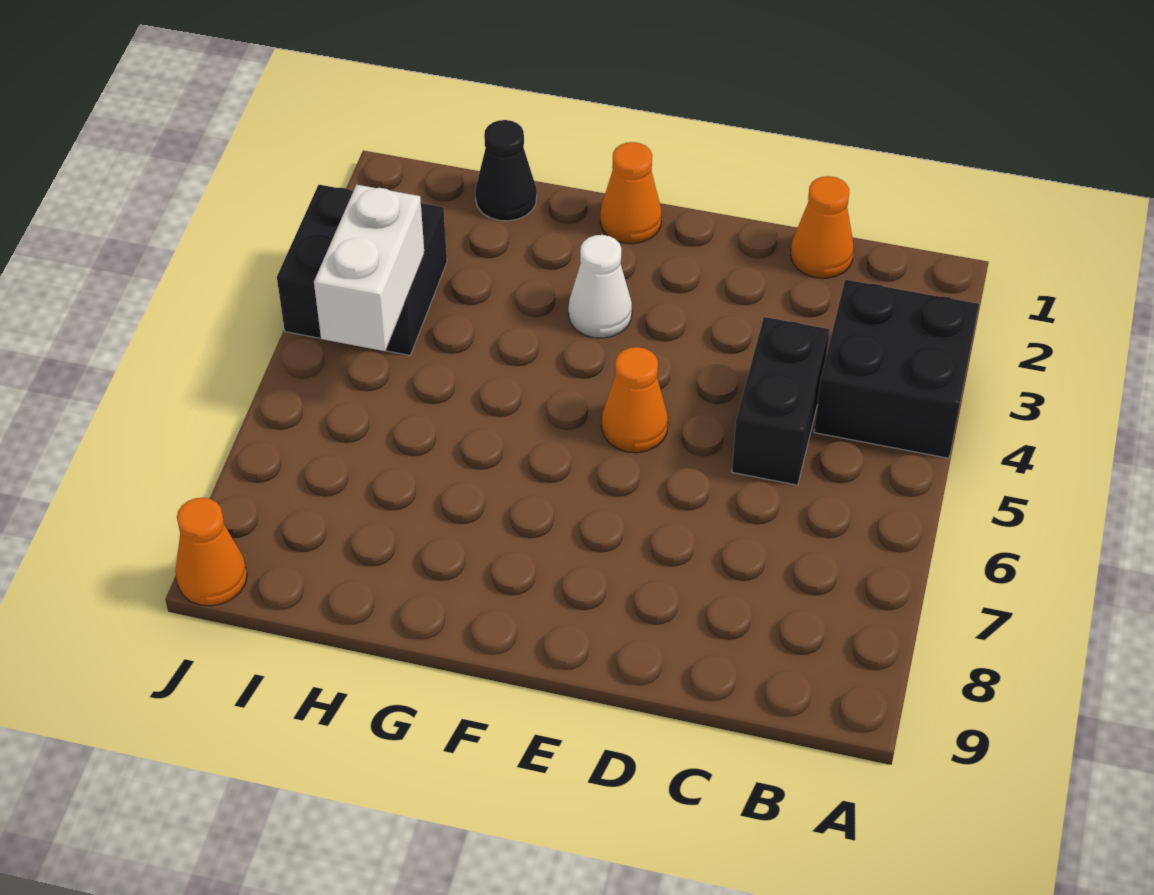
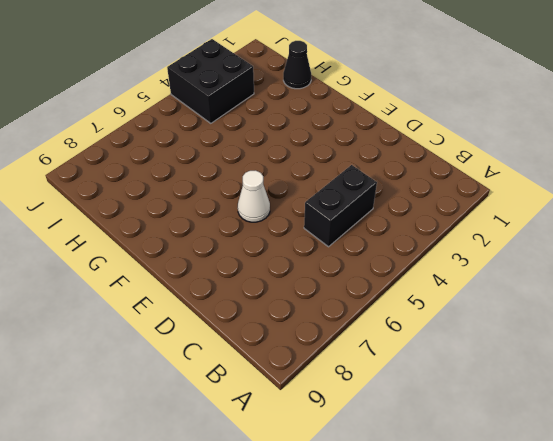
white 1x1 cone [238,170,270,222] -> white 1x1 cone moved to [568,235,632,338]
none -> black 2x2 brick [814,280,979,458]
none -> orange 1x1 cone [791,176,854,278]

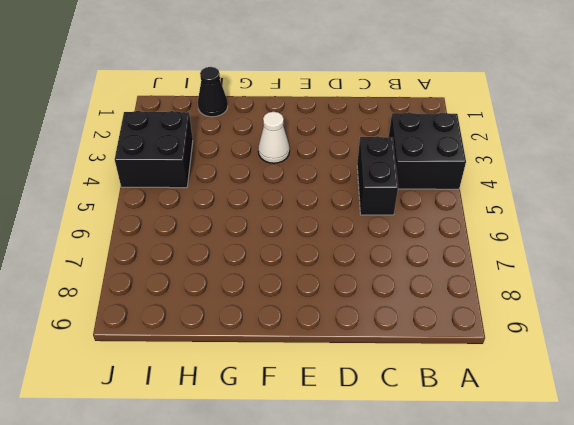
none -> orange 1x1 cone [791,176,854,278]
none -> orange 1x1 cone [602,347,668,453]

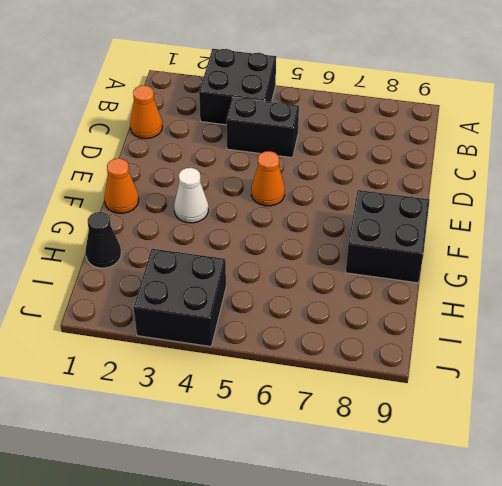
black 2x2 brick [346,190,430,283] -> none
none -> orange 1x1 cone [175,498,247,606]
none -> white 1x2 brick [314,185,425,351]

